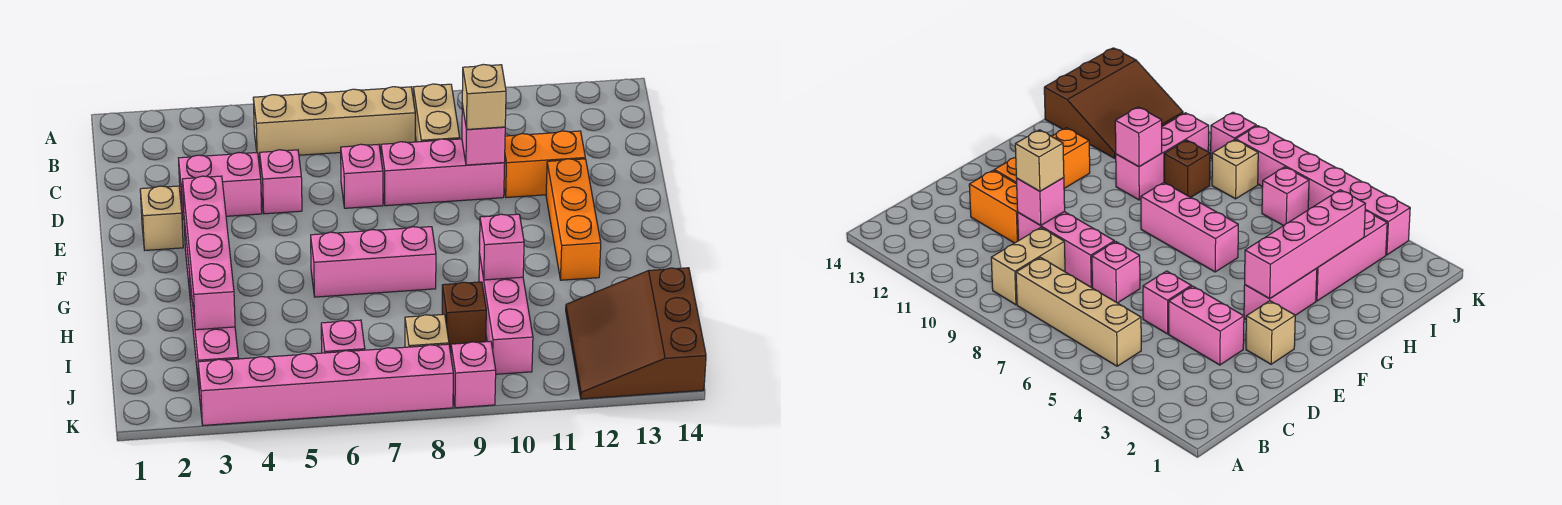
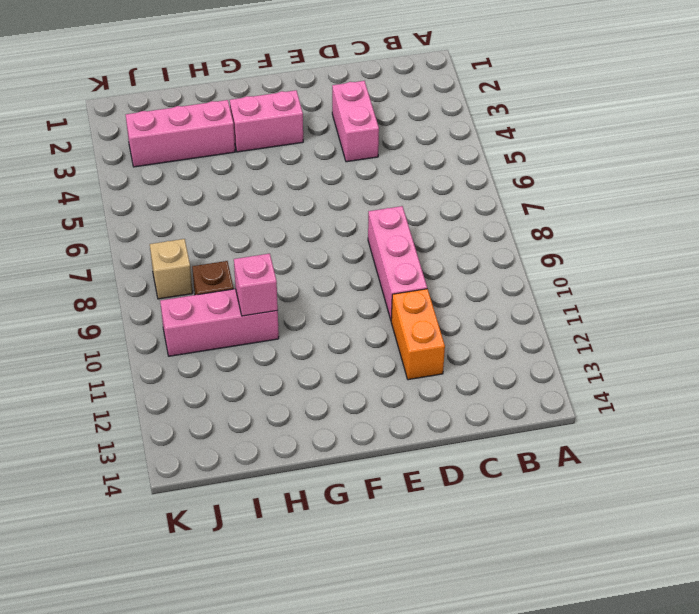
none -> tan 1x4 brick [253,87,415,158]
none -> tan 1x2 brick [413,84,460,142]
none -> pink 1x1 brick [260,150,302,214]

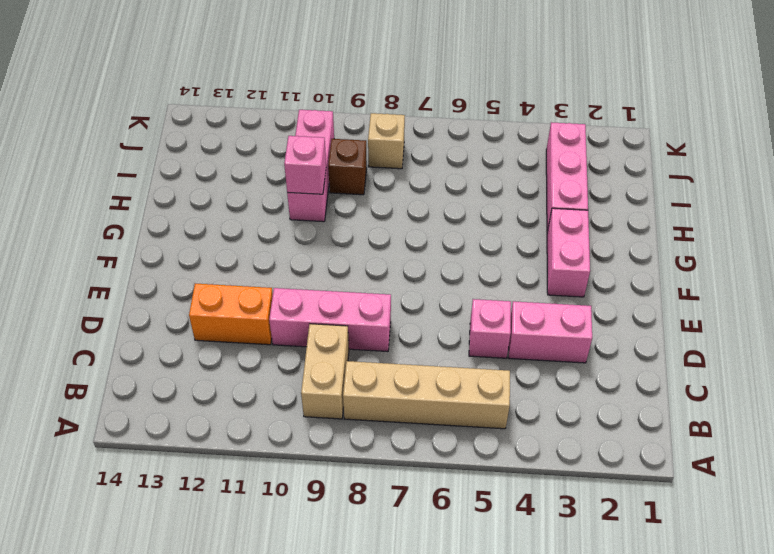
none -> pink 1x1 brick [341,144,383,208]
none -> tan 1x1 brick [140,186,183,250]
none -> orange 1x3 brick [546,159,601,280]

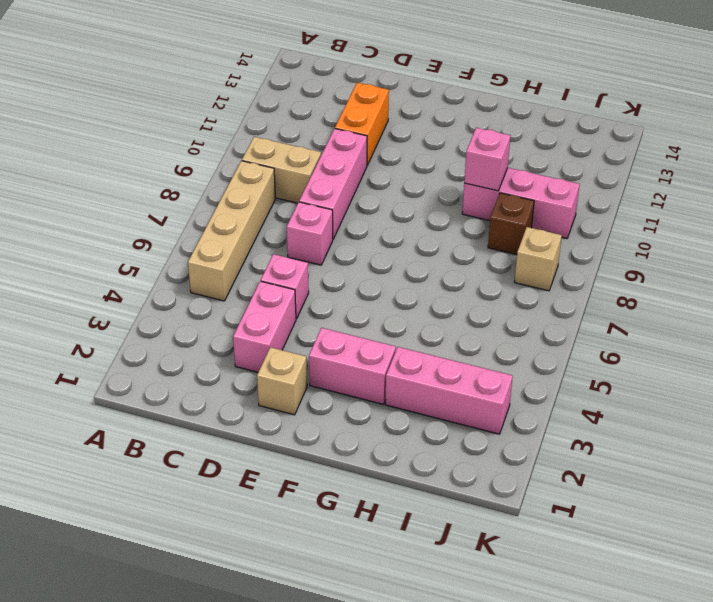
none -> orange 1x3 brick [546,159,601,280]
none -> pink 1x3 brick [311,227,436,297]
none -> brown 3x3 slope [566,268,706,399]

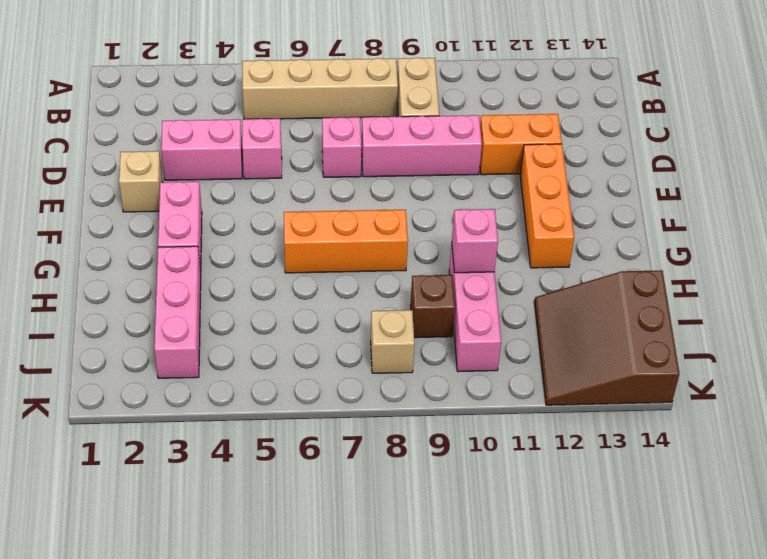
orange 1x3 brick [284,210,408,273] -> pink 1x3 brick [311,227,436,297]
none -> pink 1x1 brick [321,320,365,353]
none -> pink 1x6 brick [198,344,453,425]
none -> pink 1x1 brick [451,341,496,408]

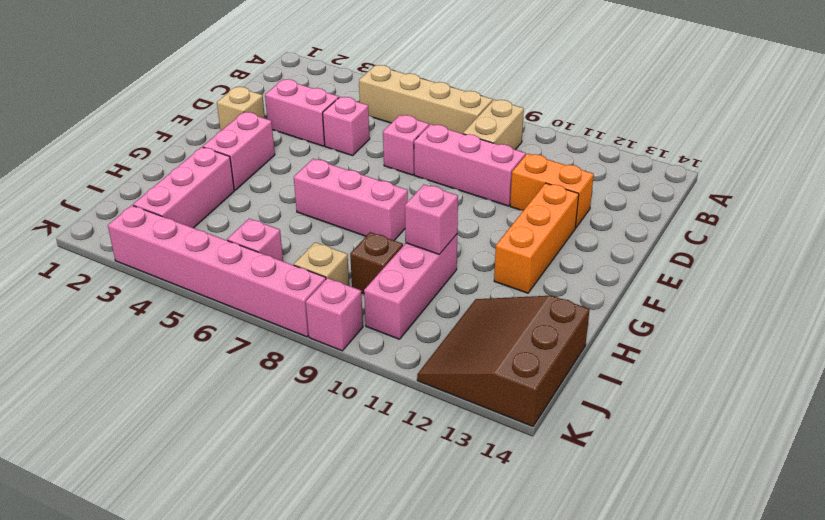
none -> pink 1x1 brick [462,105,505,165]
none -> pink 1x4 brick [183,176,235,330]
none -> tan 1x1 brick [462,64,506,130]

